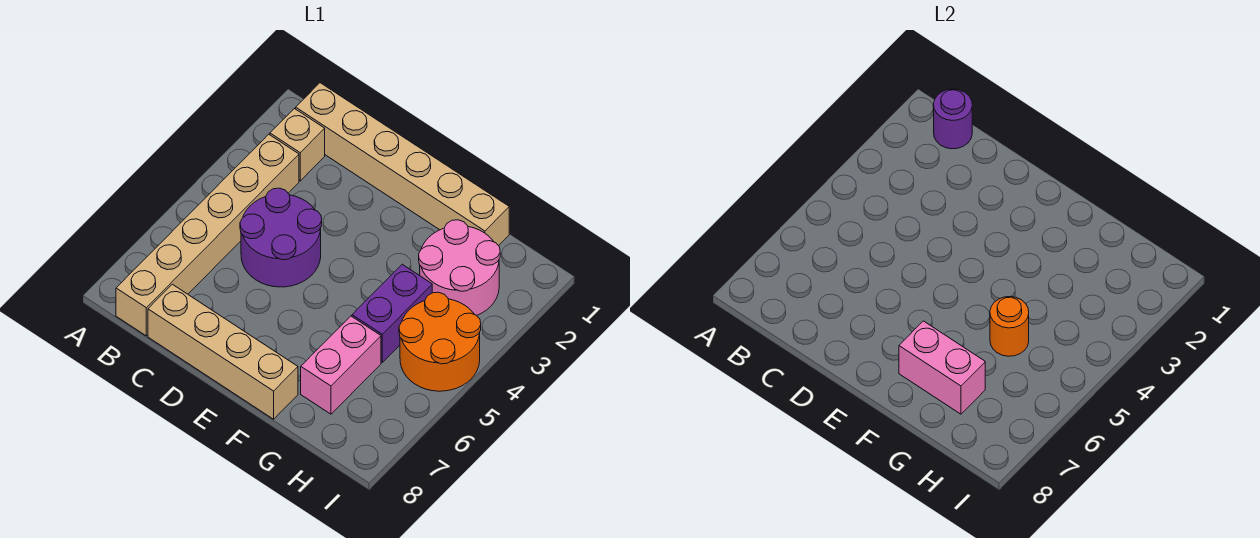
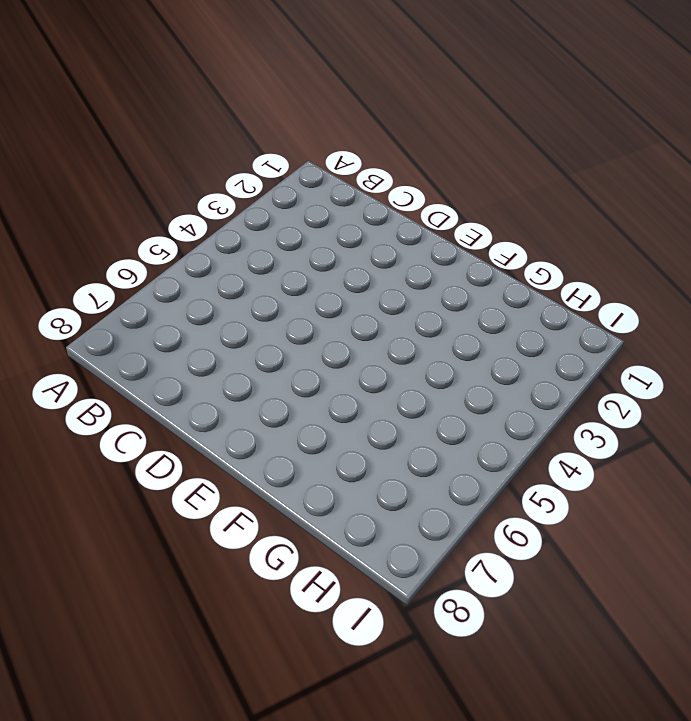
none -> tan 1x6 brick [296,83,509,246]
none -> tan 1x1 brick [270,109,325,181]
none -> tan 1x6 brick [116,134,299,336]

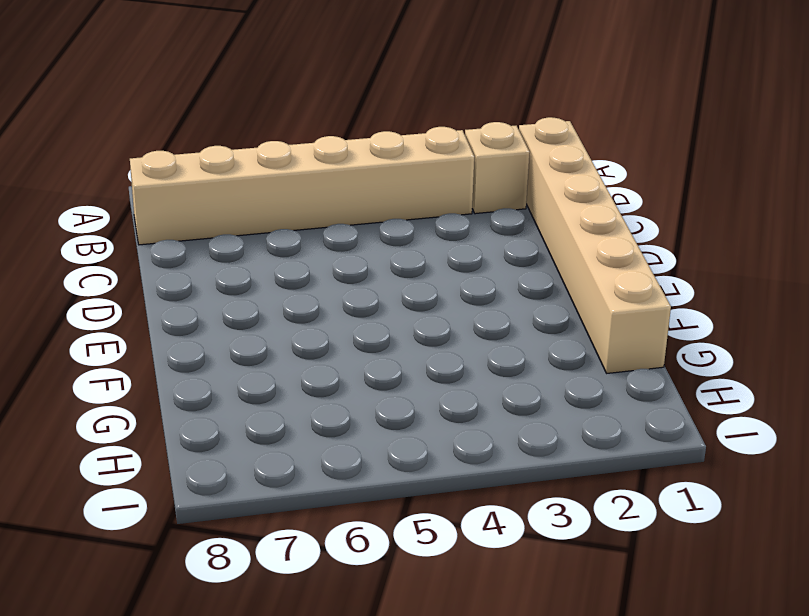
none -> purple 2x2 round brick [240,188,322,287]
none -> tan 1x4 brick [148,284,298,419]
none -> pink 2x2 round brick [419,220,500,315]

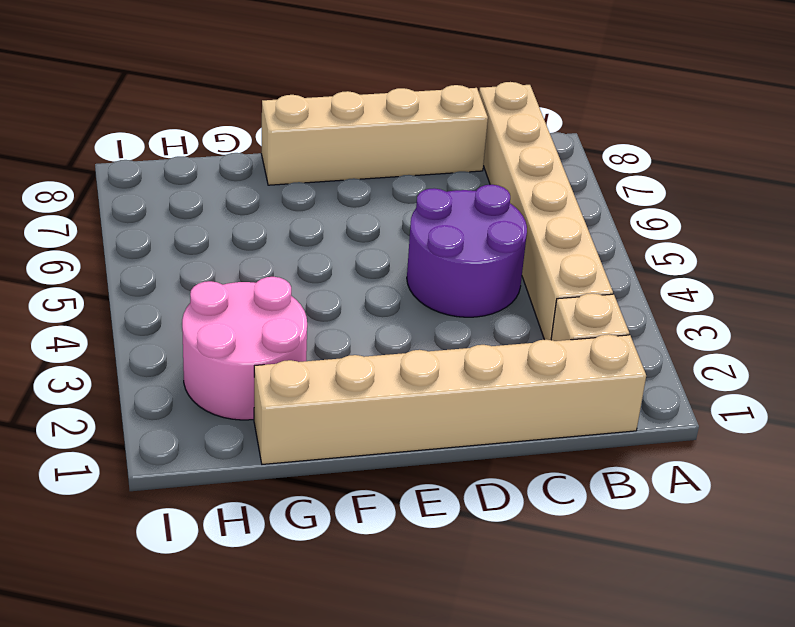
none -> purple 1x2 brick [352,264,432,362]
none -> pink 1x2 brick [301,316,381,414]
none -> orange 2x2 round brick [399,292,481,391]

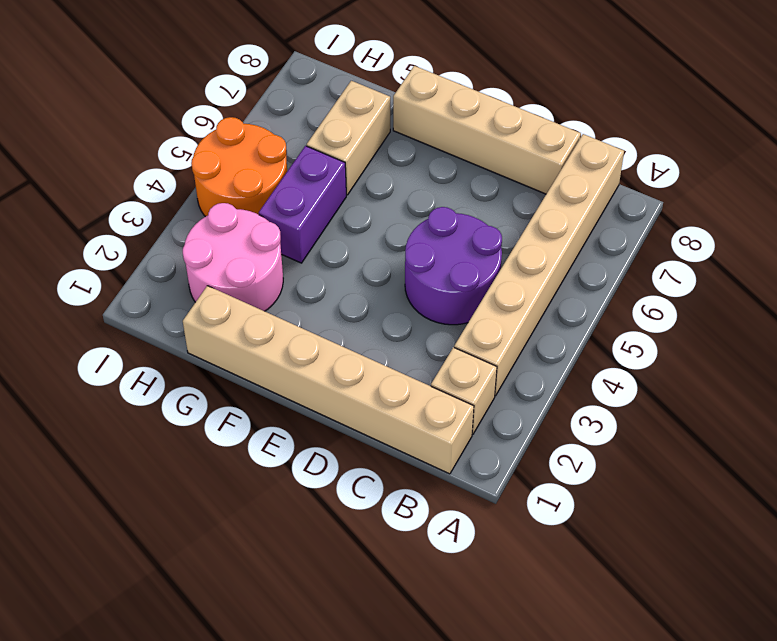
tan 1x2 brick [307,81,390,195] -> pink 1x2 brick [301,316,381,414]
none -> purple 1x1 round brick [934,89,972,149]
none -> pink 1x2 brick [899,321,985,414]
none -> orange 1x1 round brick [990,296,1029,356]

